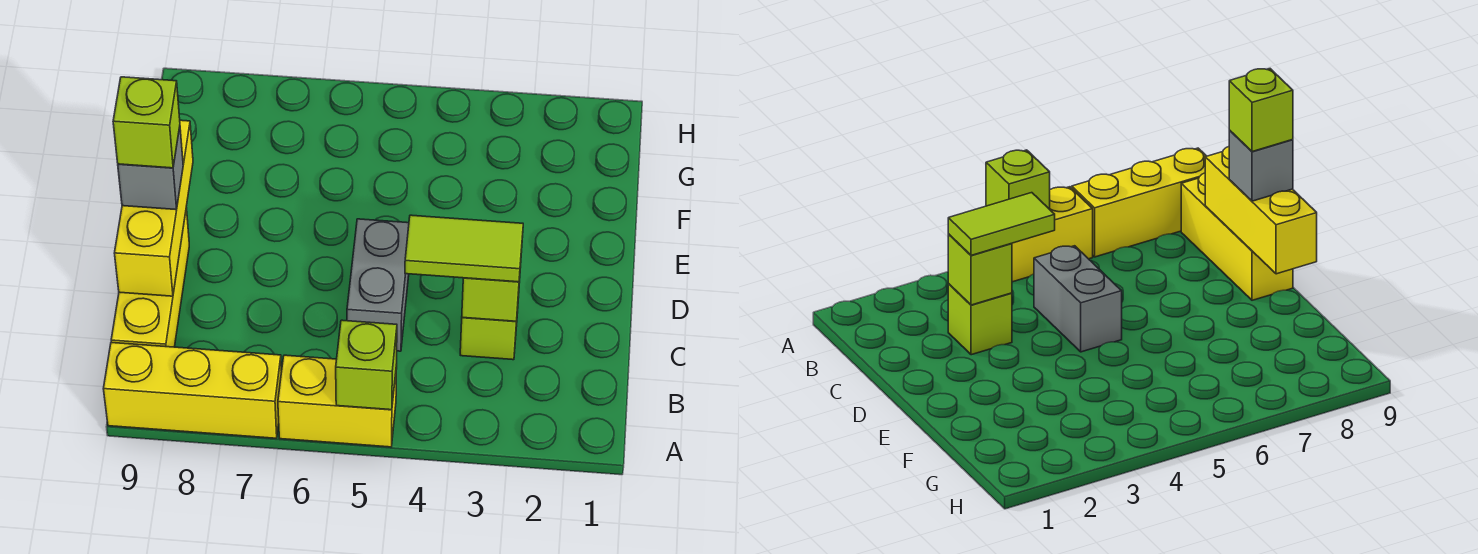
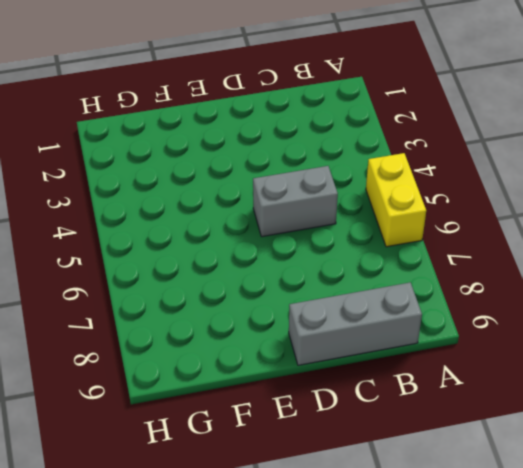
grey 1x3 brick [289,282,422,365] -> yellow 1x3 brick [111,208,189,347]
none -> yellow 1x3 brick [103,343,282,438]
none -> lime 1x1 brick [460,296,519,360]

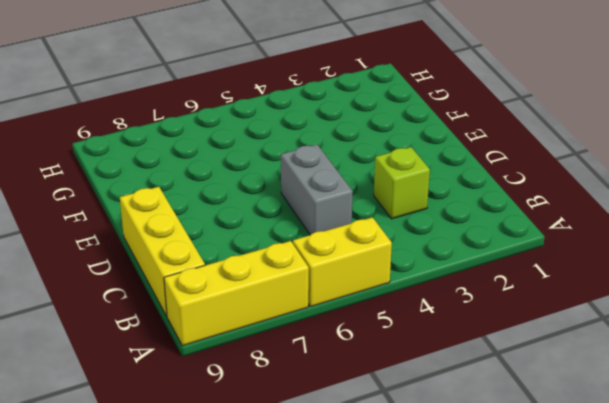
none -> lime 1x1 brick [336,320,397,410]
none -> lime 1x1 brick [462,251,522,321]

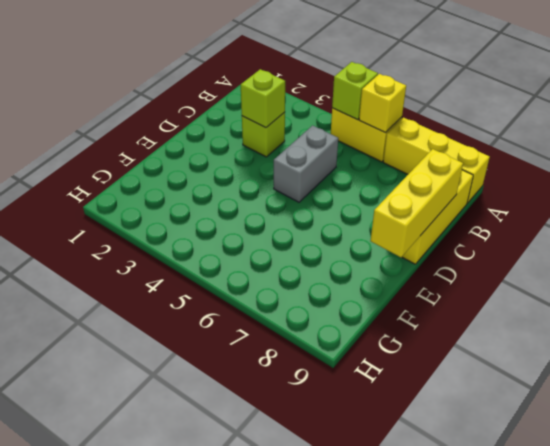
yellow 1x1 brick [359,74,406,133] -> none
none -> lime 1x2 tile [405,215,523,282]
none -> grey 1x1 brick [118,127,183,210]

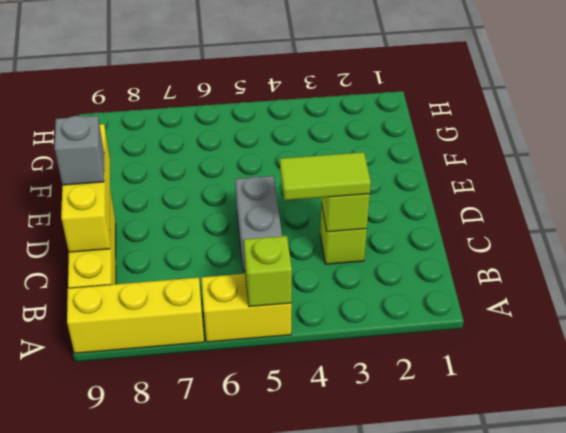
none -> lime 1x1 brick [113,77,180,168]

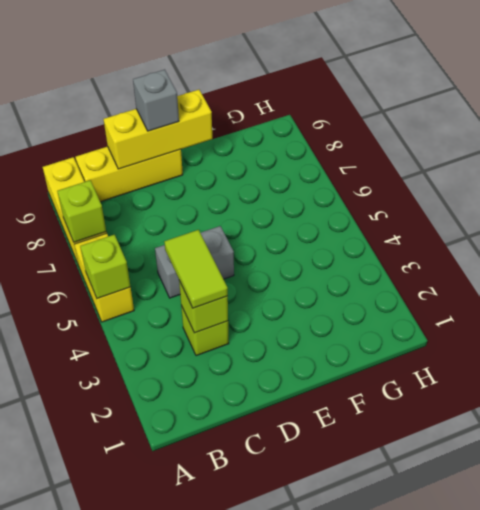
lime 1x1 brick [57,180,106,242] -> lime 1x1 brick moved to [113,77,180,168]

